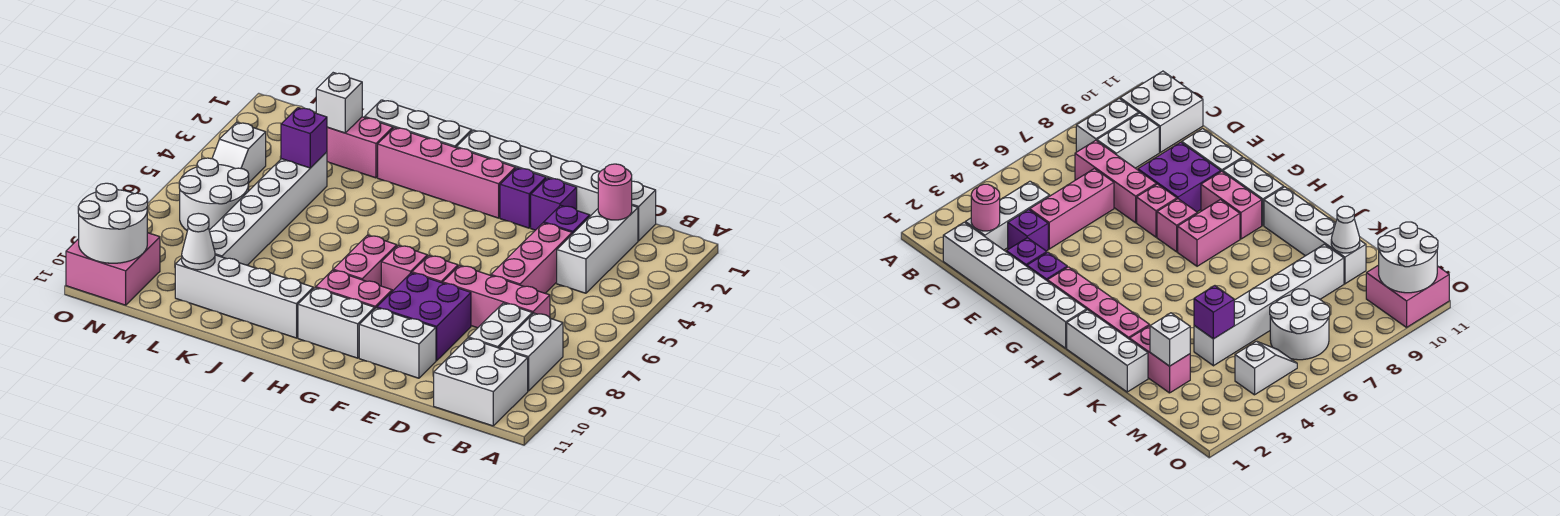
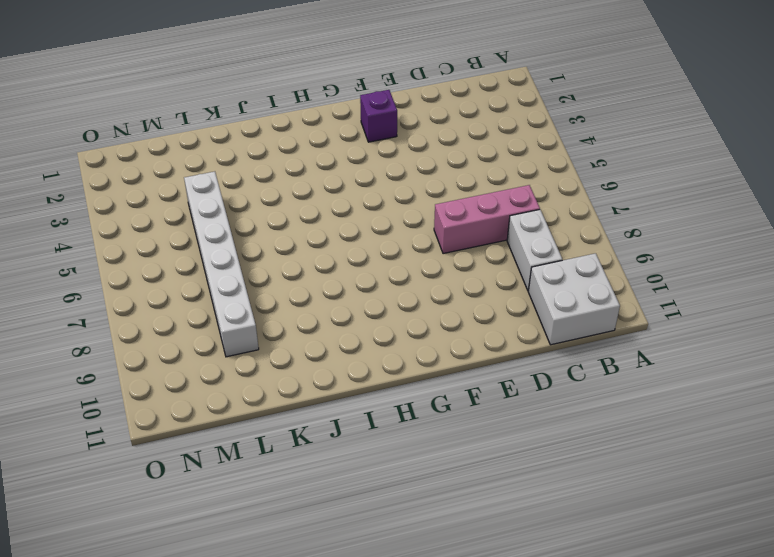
none -> white 1x2 brick [499,313,563,391]
none -> white 1x6 brick [456,130,656,241]
none -> white 1x3 brick [557,206,638,293]
none -> purple 1x1 brick [544,205,590,234]

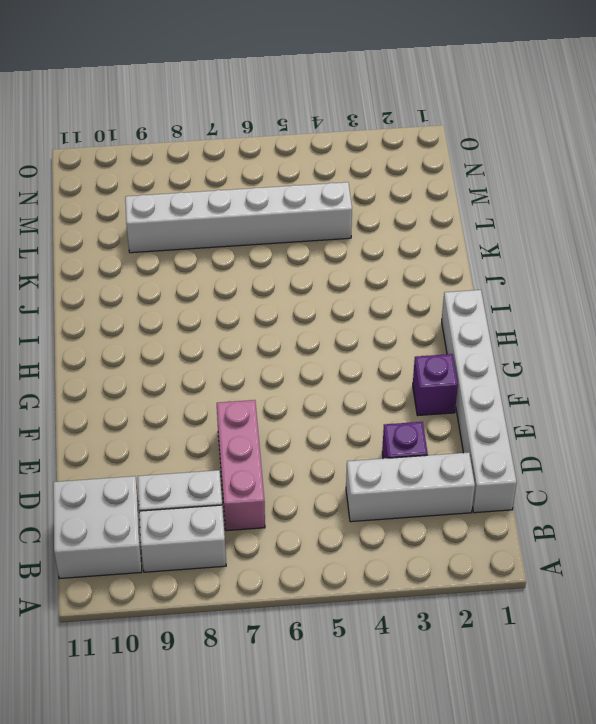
none -> pink 1x3 brick [491,223,572,293]
none -> purple 1x1 brick [531,178,577,230]
none -> purple 2x2 brick [377,273,471,361]
none -> white 1x2 brick [359,308,436,378]

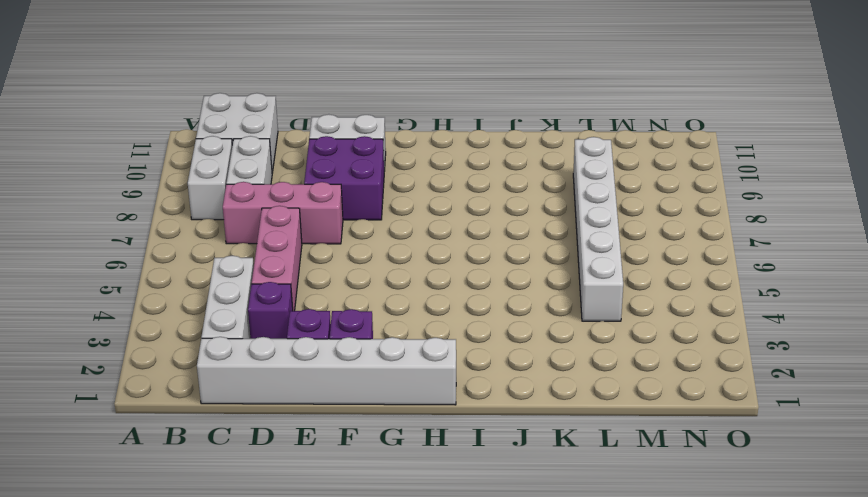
none -> pink 1x1 brick [412,255,458,283]
none -> pink 1x4 brick [378,128,515,218]
none -> pink 1x1 brick [381,245,427,291]
none -> pink 1x2 brick [316,270,392,308]

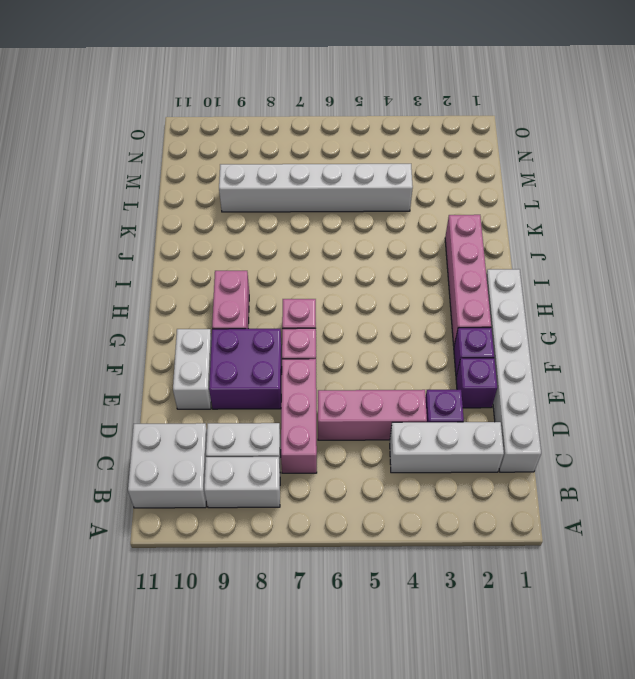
none -> white 1x2 brick [298,288,375,358]
none -> pink 1x2 brick [333,235,397,286]
none -> white 1x3 brick [365,100,472,147]
none -> white 1x4 brick [175,255,313,338]

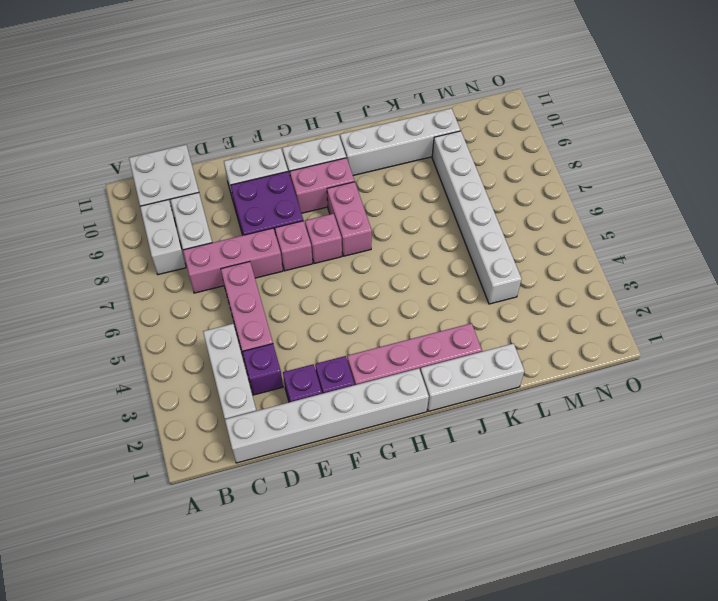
none -> pink 1x2 brick [327,117,393,178]
none -> white 2x2 round brick [179,158,249,231]
none -> white 1x2 slope [212,122,266,183]
none -> pink 2x2 brick [66,233,160,305]

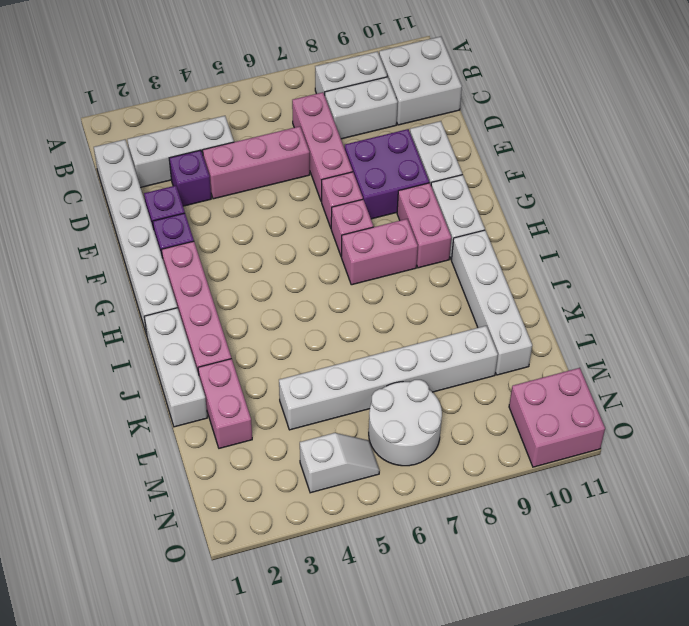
none -> pink 1x1 round brick [598,164,632,220]
none -> white 1x1 brick [316,73,362,133]
none -> purple 1x1 brick [281,108,327,168]
none -> white 1x1 cone [182,213,215,270]

